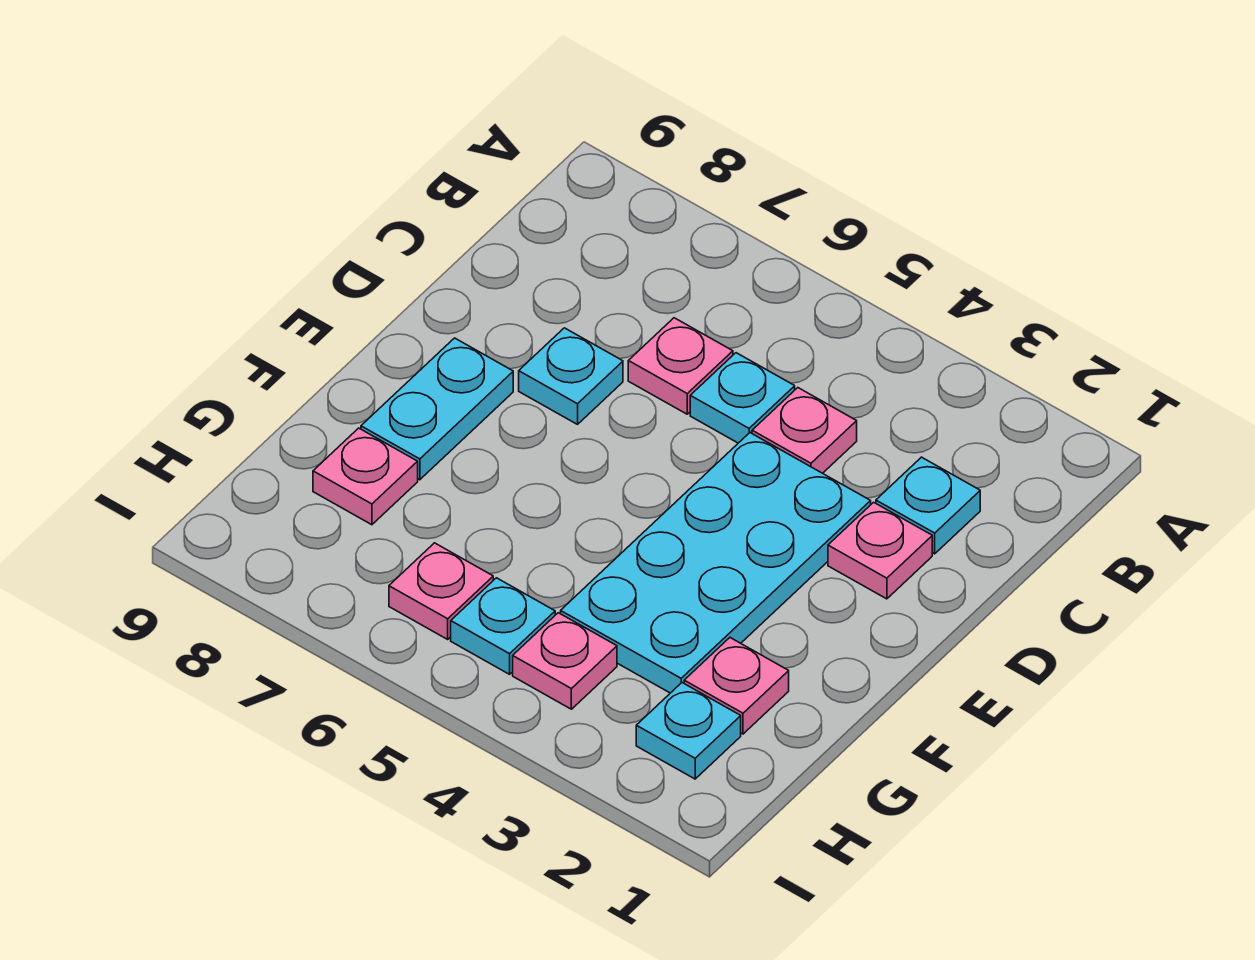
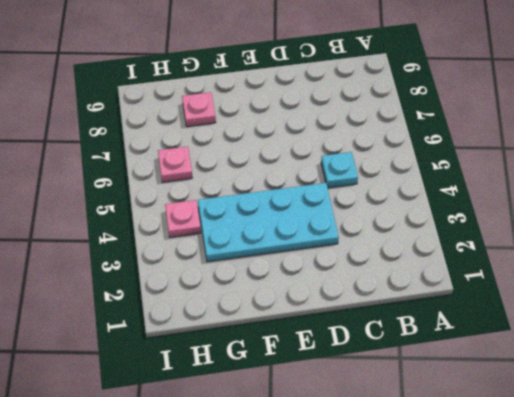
none -> cyan 1x1 plate [876,457,980,554]
none -> pink 1x1 plate [752,388,857,473]
none -> pink 1x1 plate [628,318,733,414]

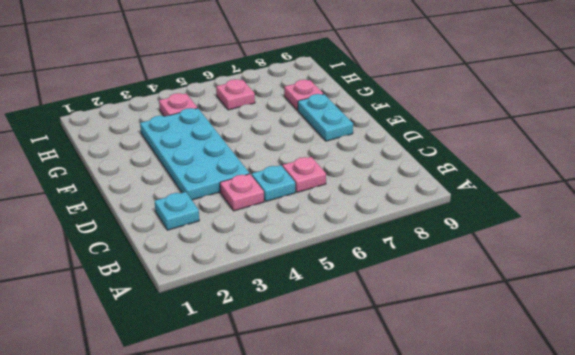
none -> pink 1x1 plate [828,502,932,599]
none -> cyan 1x1 plate [519,328,623,424]
none -> pink 1x1 plate [684,638,789,734]

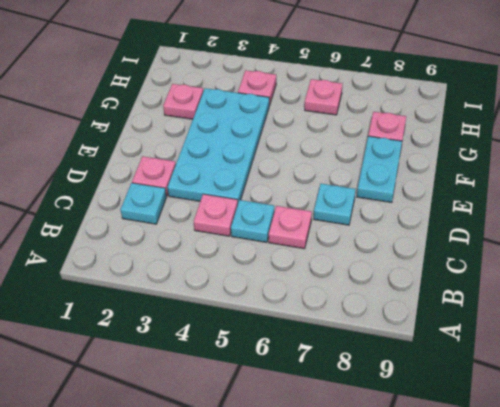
none -> cyan 1x1 plate [636,683,741,779]
none -> cyan 1x1 plate [451,578,555,674]

